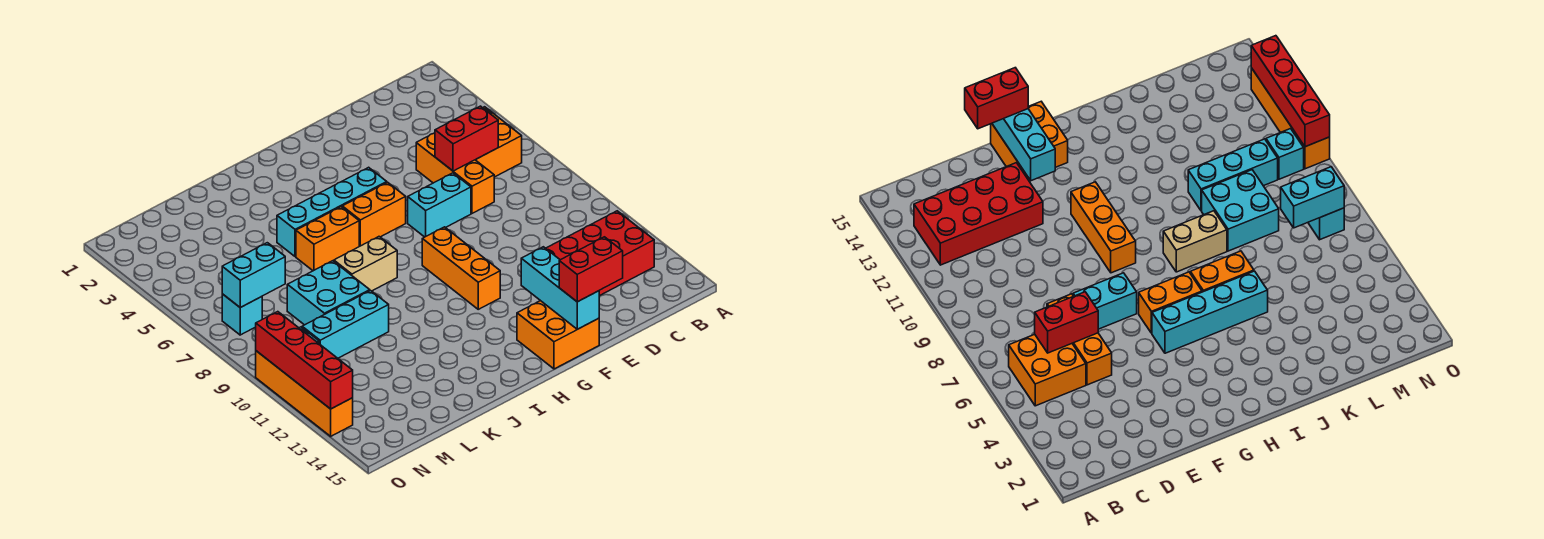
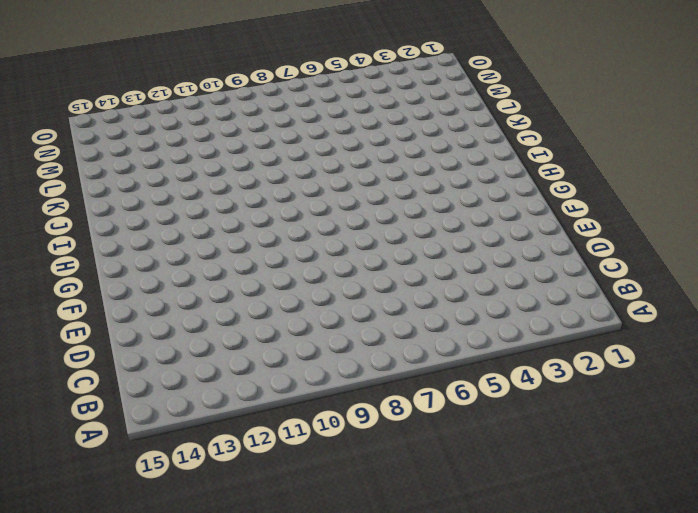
none -> orange 2x2 brick [476,107,522,177]
none -> red 2x4 brick [546,211,654,296]
none -> orange 1x3 brick [416,133,494,213]

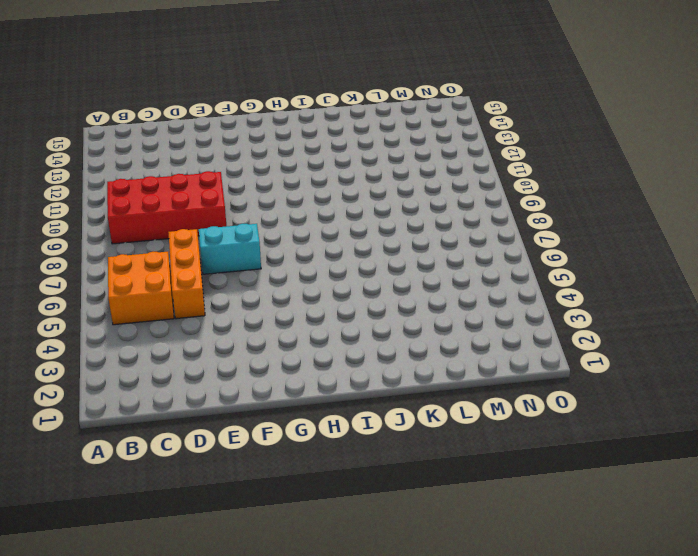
red 2x4 brick [107,171,226,244] -> red 2x4 brick moved to [546,211,654,296]
none -> orange 2x2 brick [517,301,599,369]
none -> cyan 1x4 brick [277,167,387,257]
none -> orange 1x2 brick [342,182,406,246]

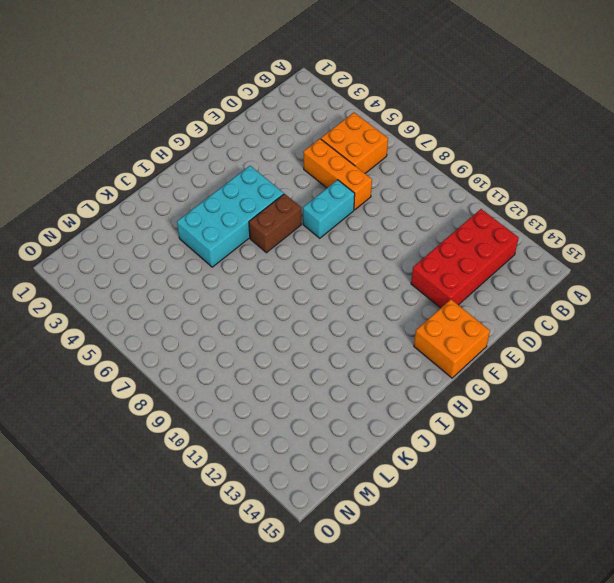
cyan 2x4 brick [177,166,284,267] -> cyan 1x4 brick [277,167,387,257]
brown 1x2 brick [249,194,301,253] -> orange 1x2 brick [342,182,406,246]
none -> orange 1x3 brick [422,227,500,309]
none -> orange 1x2 brick [296,207,359,271]
none -> tan 1x2 brick [334,237,397,291]

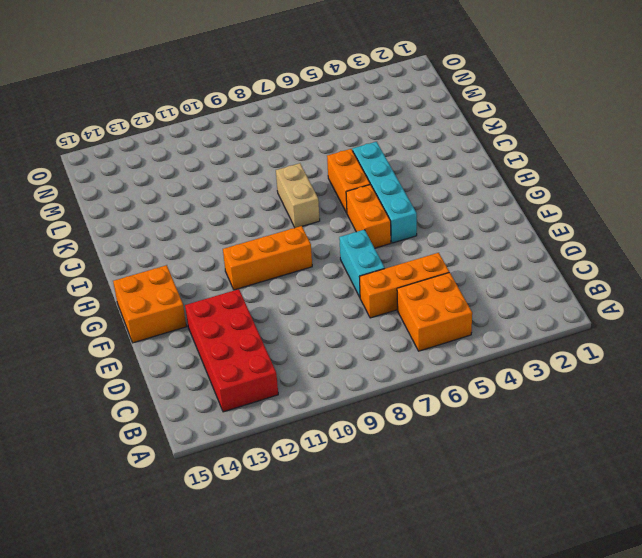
none -> cyan 2x2 brick [287,261,370,325]
none -> cyan 1x3 brick [302,291,389,358]
none -> cyan 1x1 brick [222,294,262,335]

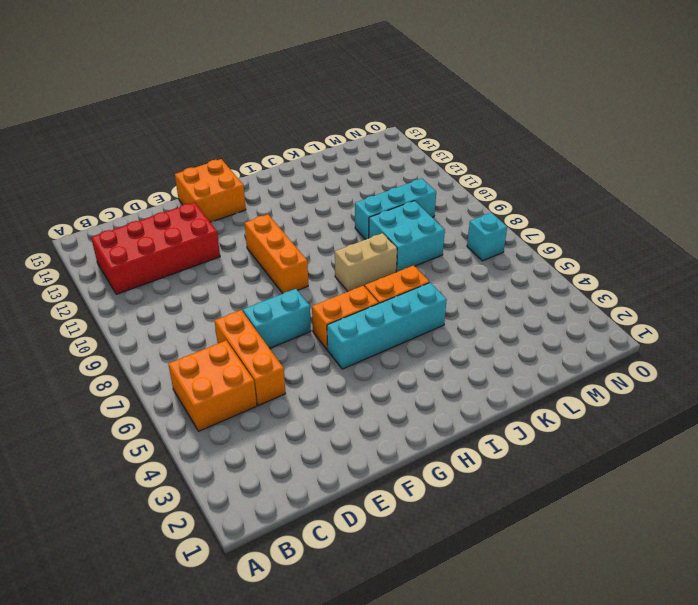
none -> cyan 1x1 brick [1266,129,1304,179]
none -> orange 1x4 brick [256,351,353,436]
none -> red 1x2 brick [435,106,498,171]

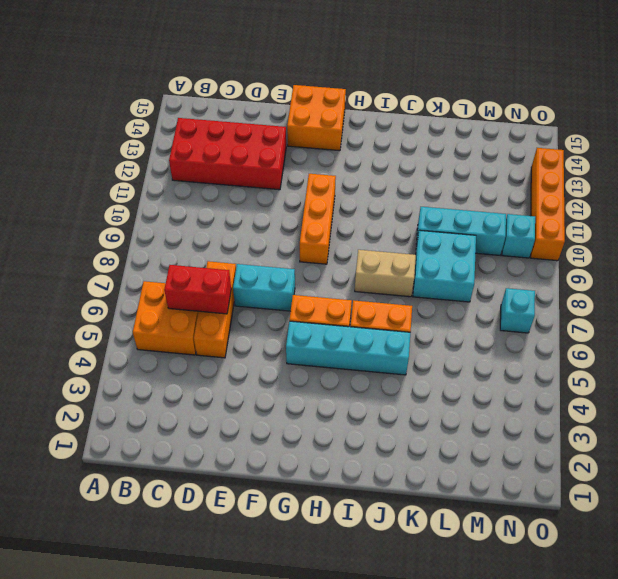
none -> cyan 1x3 brick [521,247,599,329]
none -> cyan 1x2 brick [222,243,285,307]
none -> red 1x4 brick [256,312,353,409]

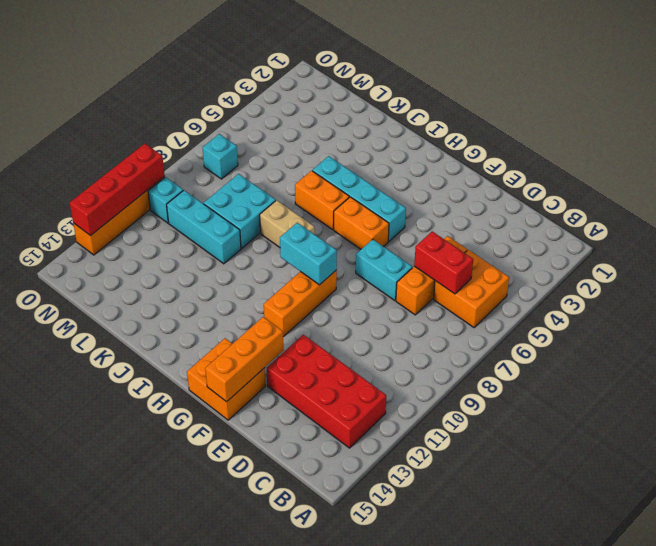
orange 1x3 brick [205,317,284,402] -> cyan 1x3 brick [521,247,599,329]
cyan 1x2 brick [280,223,337,285] -> cyan 1x2 brick moved to [222,243,285,307]
none -> red 1x2 brick [559,237,623,302]

